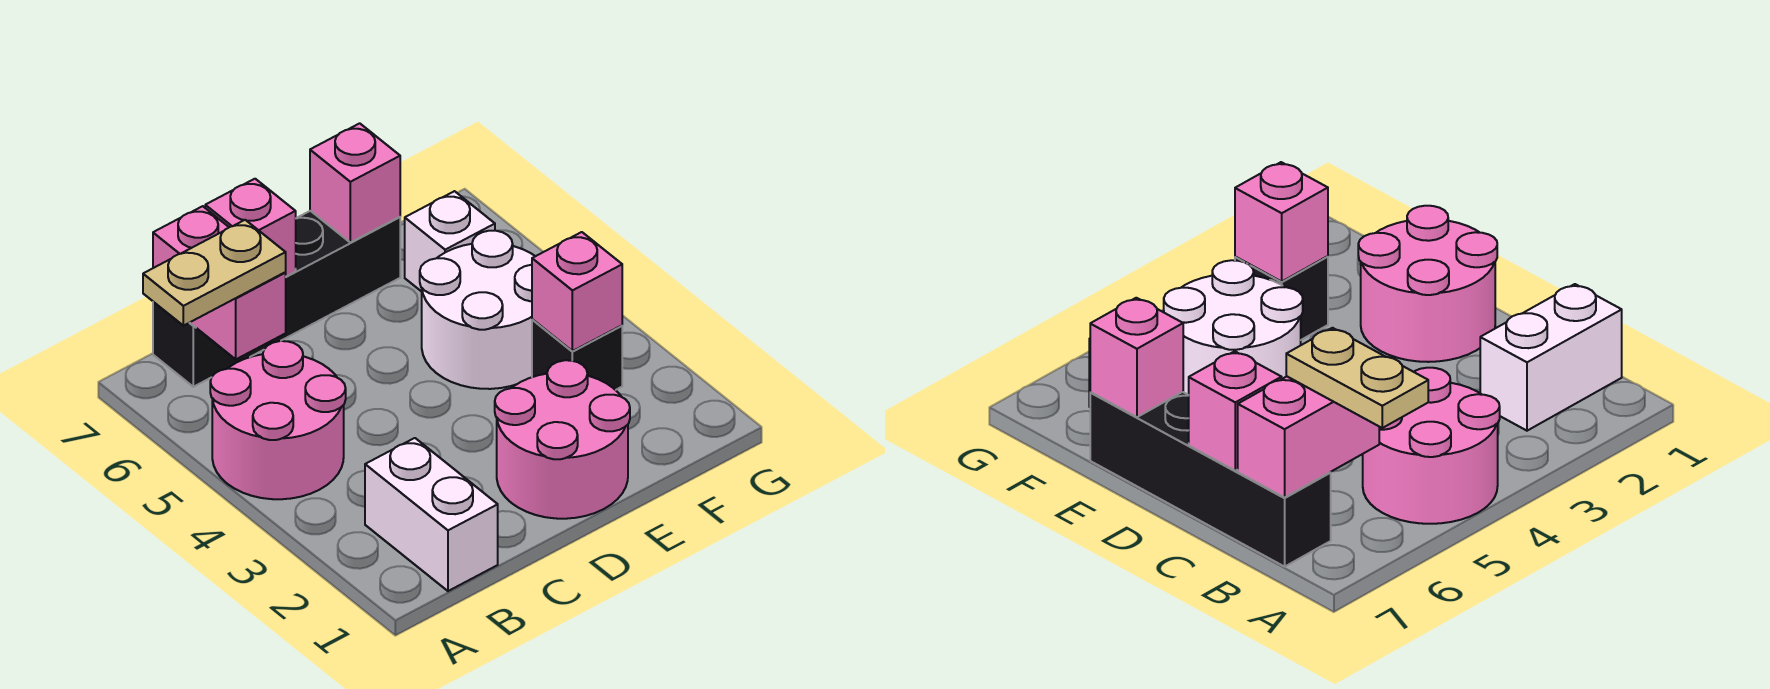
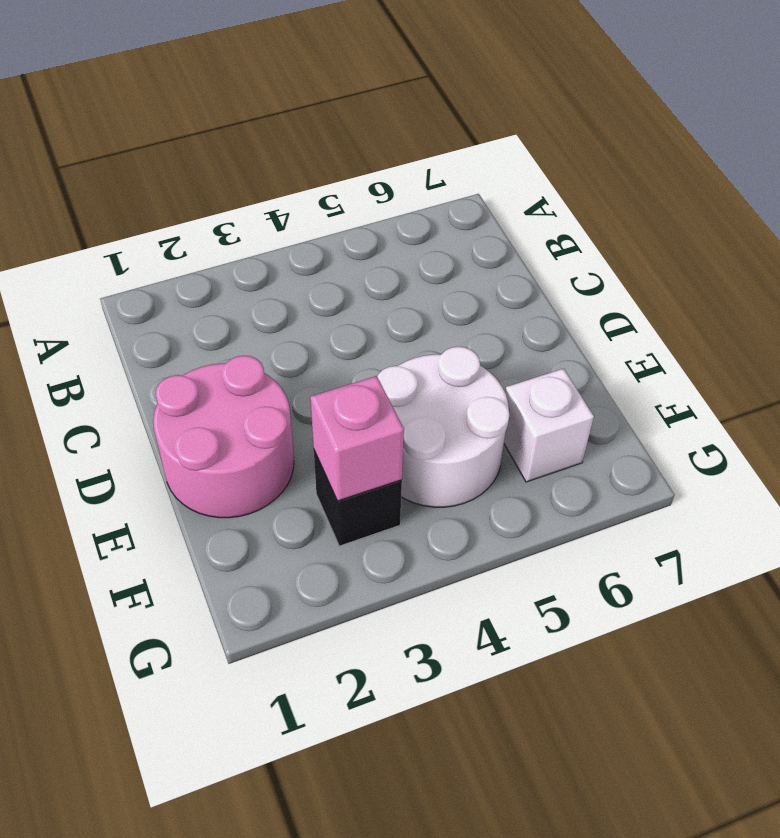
none -> pink 2x2 round brick [210,341,346,499]
none -> white 1x2 brick [365,438,498,591]
none -> black 1x4 brick [153,211,400,387]

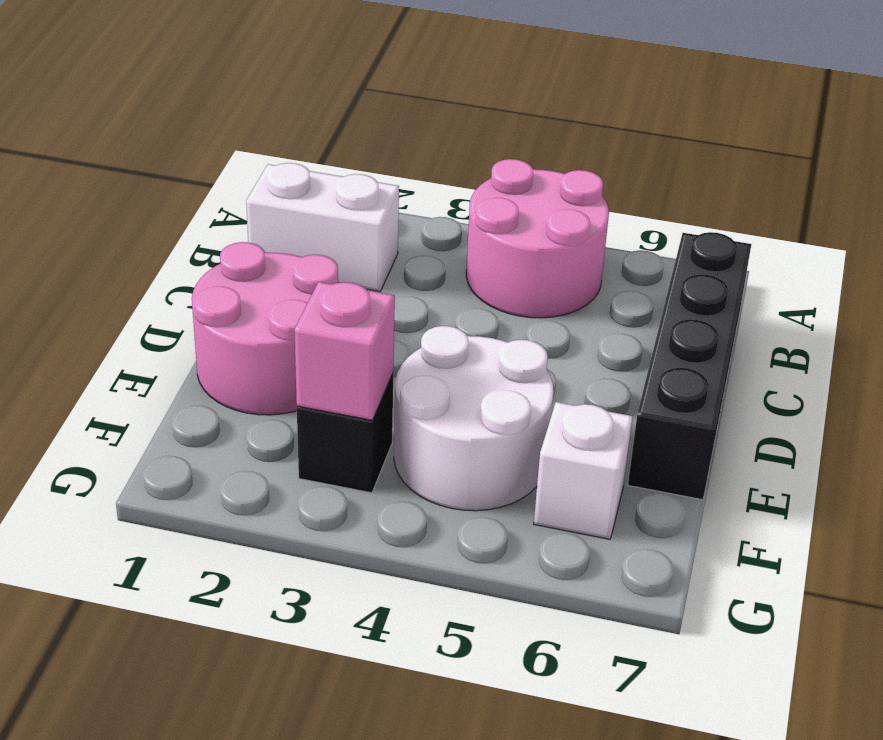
none -> pink 1x2 brick [153,206,286,359]
none -> pink 1x1 brick [205,179,296,276]
none -> pink 1x1 brick [310,123,400,243]

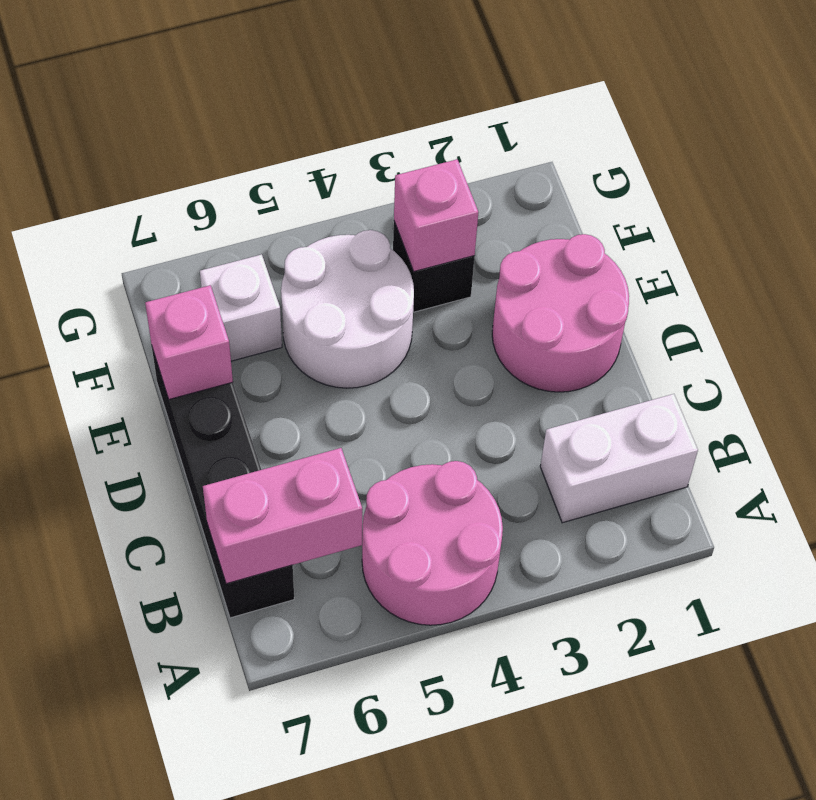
none -> pink 1x1 brick [205,179,296,276]
none -> tan 1x2 plate [143,220,286,326]

